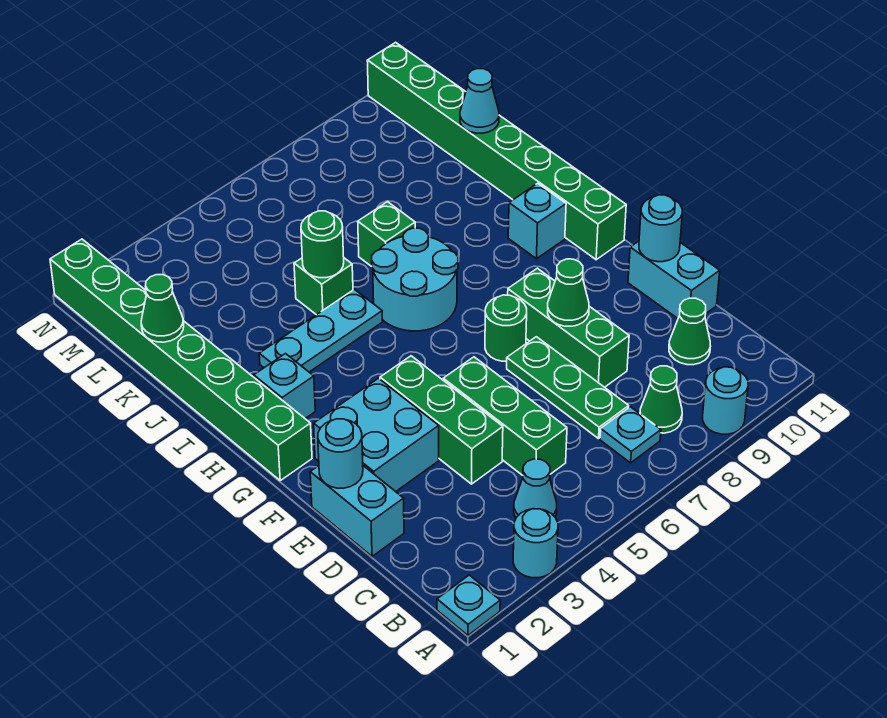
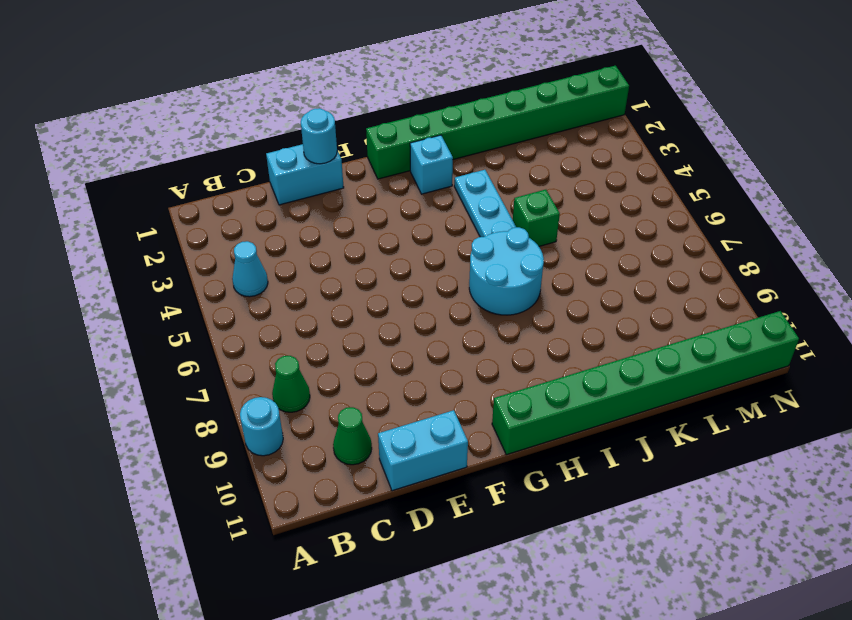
none -> cyan 1x1 plate [437,575,500,635]
none -> cyan 1x1 round brick [513,509,558,578]
none -> cyan 1x1 plate [600,407,661,463]

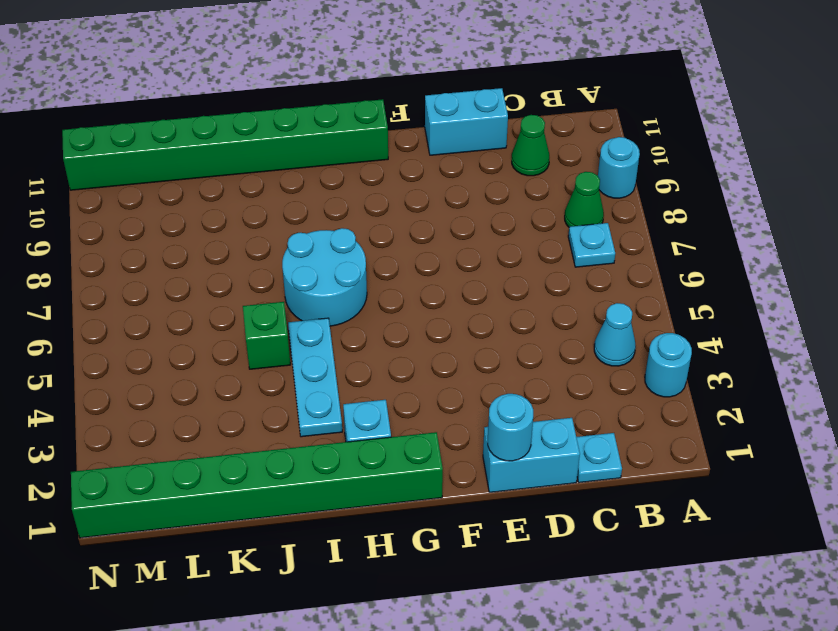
cyan 1x1 plate [576,433,622,483] -> cyan 1x1 plate moved to [437,575,500,635]
none -> green 1x3 brick [443,357,567,475]
none -> green 1x3 plate [507,337,629,439]
none -> green 1x3 brick [380,356,503,484]

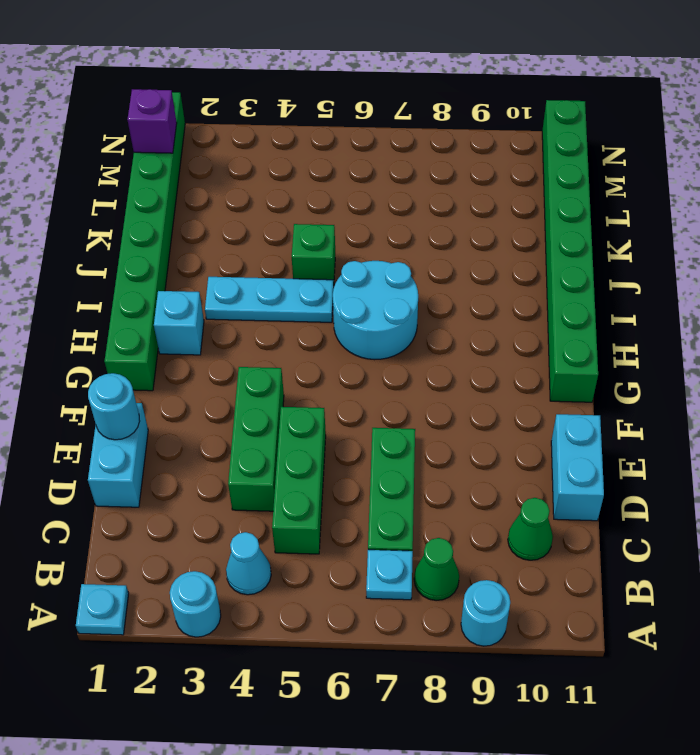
purple 1x1 brick [127,89,177,153] -> none
none -> green 1x3 brick [508,268,629,387]
none -> cyan 2x2 brick [314,378,439,492]
none -> green 1x1 round brick [485,295,527,361]

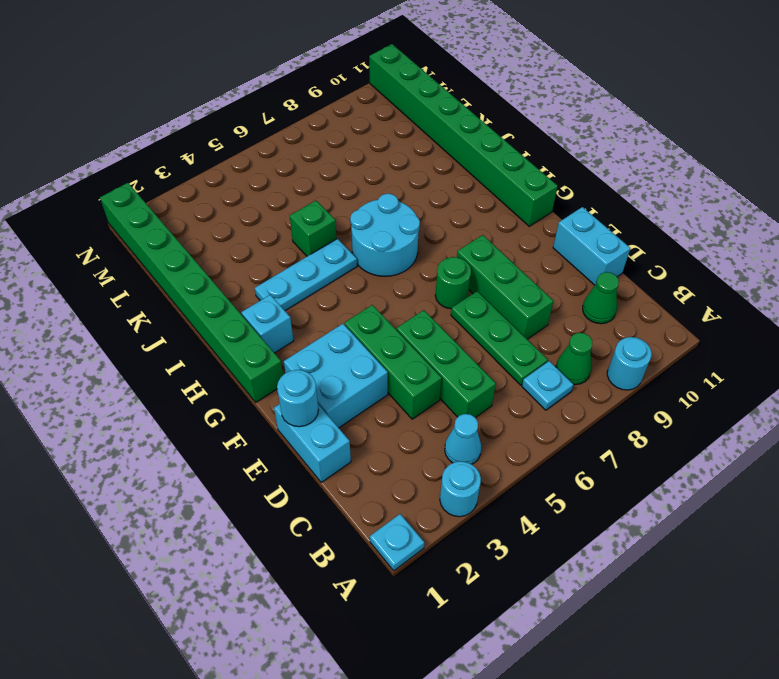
none -> cyan 1x1 brick [508,183,566,259]
none -> green 1x1 brick [358,202,415,267]
none -> green 1x1 cone [548,259,589,326]

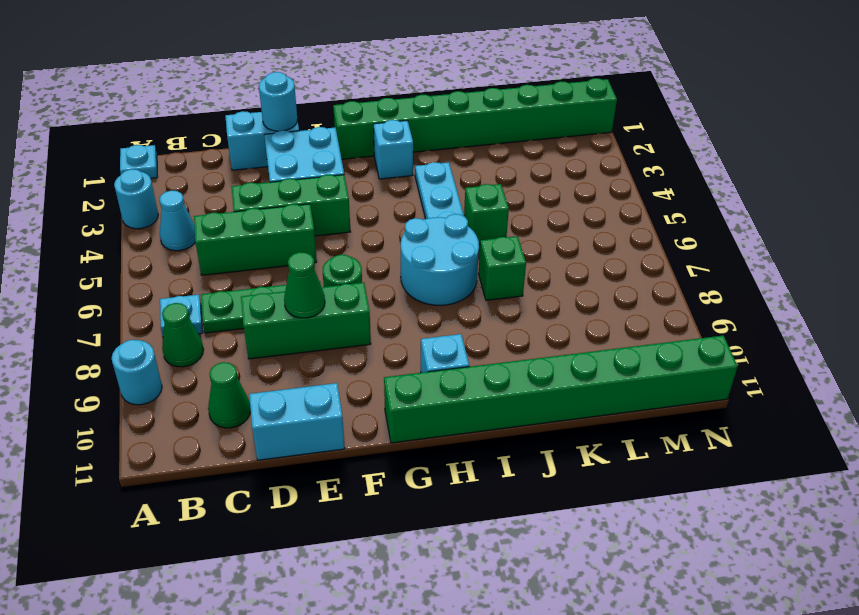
none -> cyan 1x1 round brick [639,195,682,262]
none -> green 1x1 round brick [301,211,344,278]
none -> green 1x1 cone [141,275,184,342]

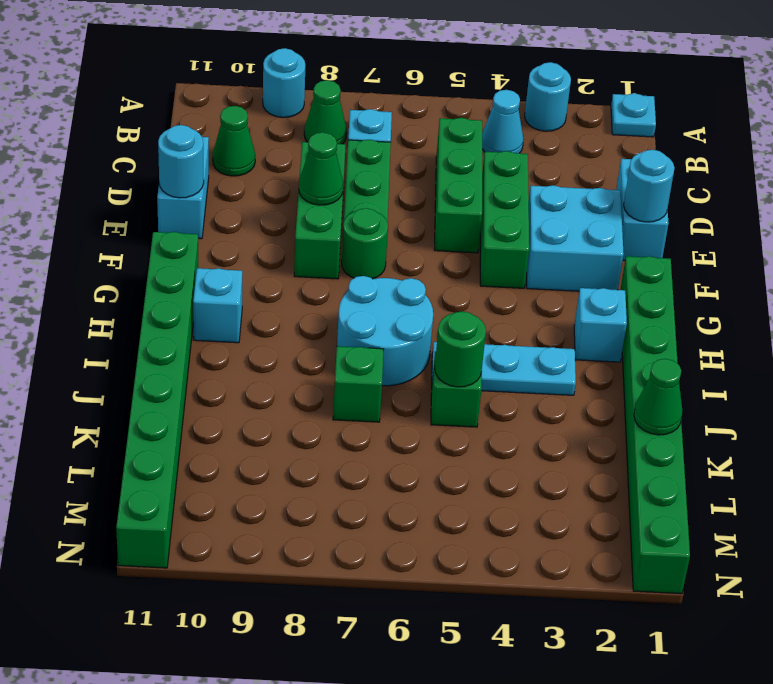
none -> cyan 1x1 cone [460,69,499,133]

